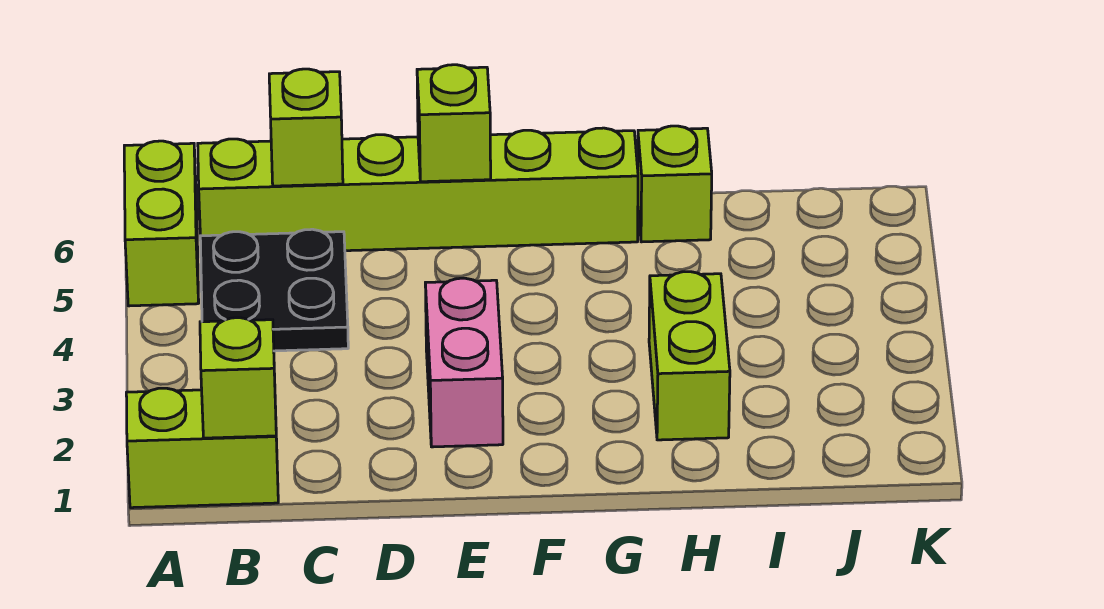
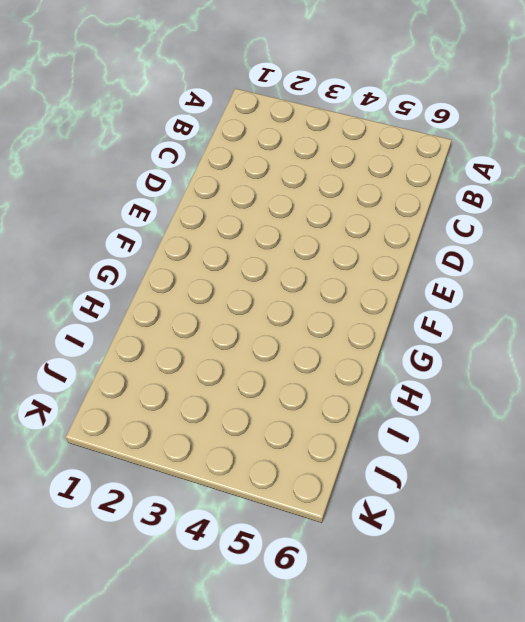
none -> lime 1x2 brick [126,388,278,508]
none -> lime 1x2 brick [124,141,199,306]

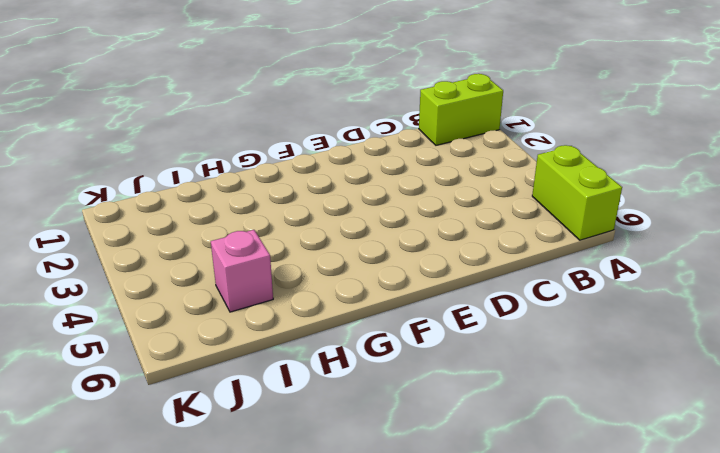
pink 1x1 brick [211,230,273,312] -> none
none -> black 2x2 plate [200,229,348,351]
none -> lime 1x6 brick [198,128,638,251]

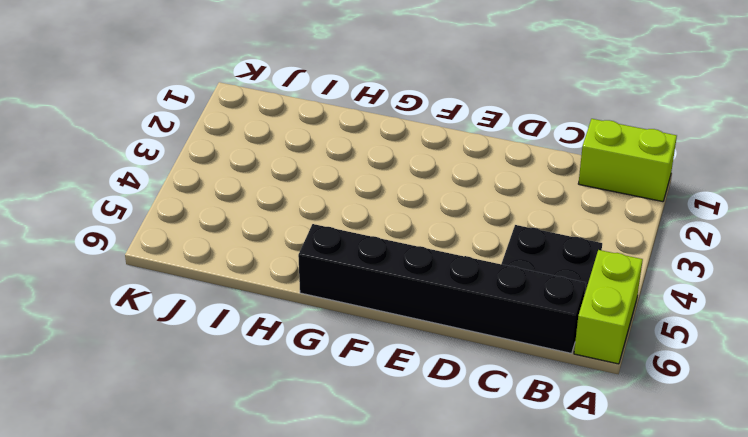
black 1x6 brick [298,224,586,353] -> lime 1x6 brick [198,128,638,251]
none -> pink 1x2 brick [425,278,503,447]
none -> lime 1x2 brick [649,272,730,440]

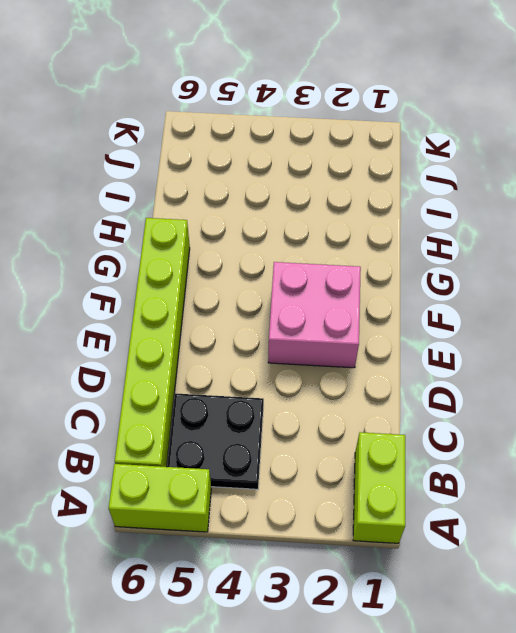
pink 2x2 brick [268,262,361,368] -> pink 1x2 brick [425,278,503,447]
none -> lime 1x2 brick [649,272,730,440]
none -> lime 1x1 brick [638,126,712,242]

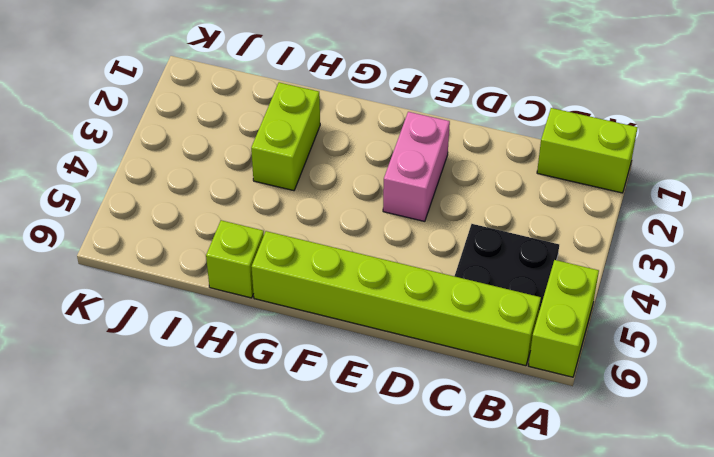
none -> lime 1x1 brick [200,318,276,438]
none -> lime 1x1 brick [269,69,343,186]

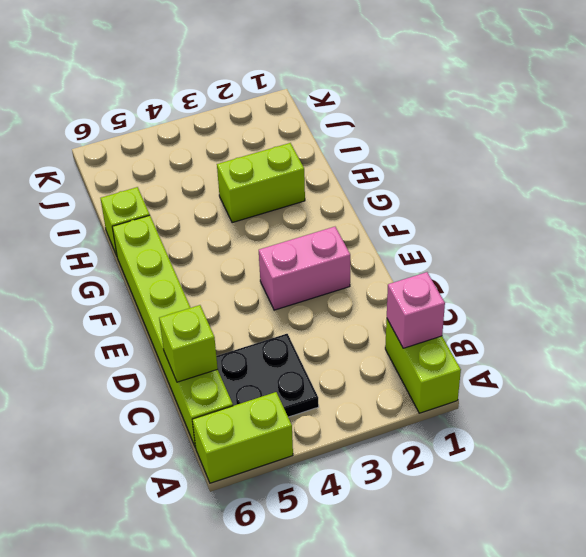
pink 1x1 brick [387,272,445,348] -> lime 1x1 brick [200,318,276,438]
none -> lime 1x1 brick [417,65,491,182]

